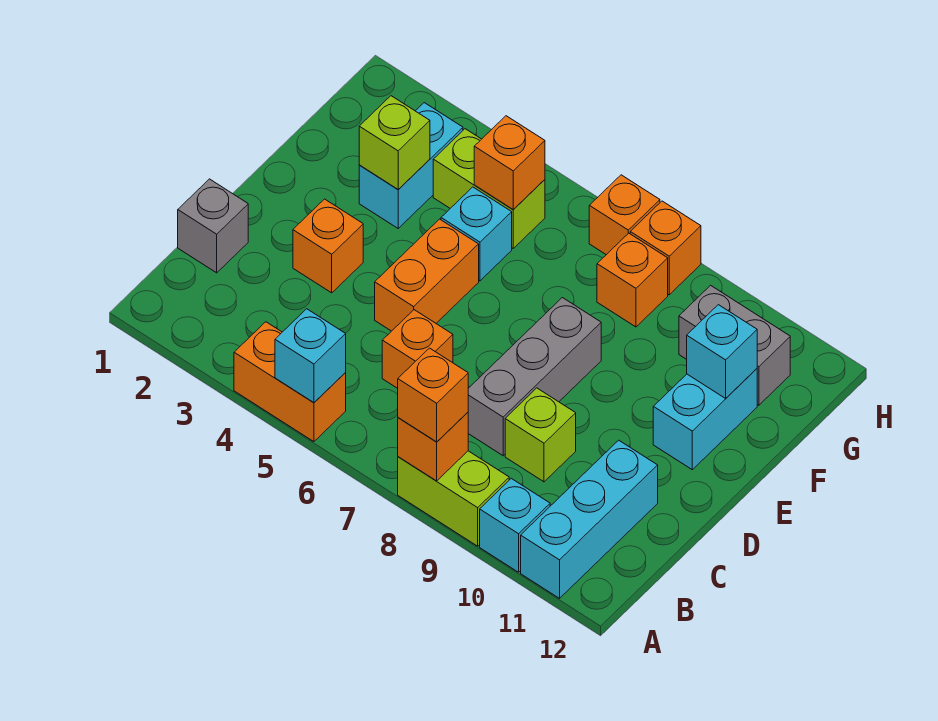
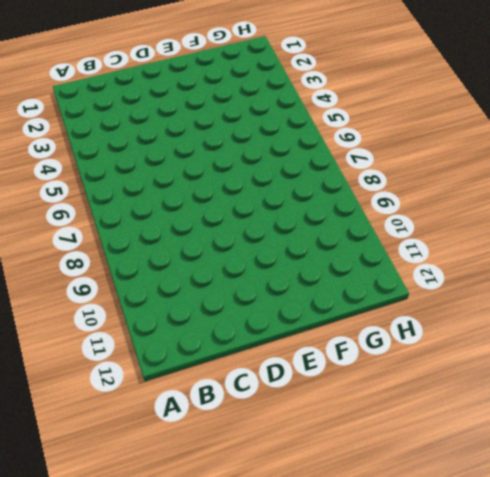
none -> orange 1x2 brick [234,322,346,442]
none -> lime 1x2 brick [398,451,509,546]
none -> cyan 1x1 brick [480,478,550,572]

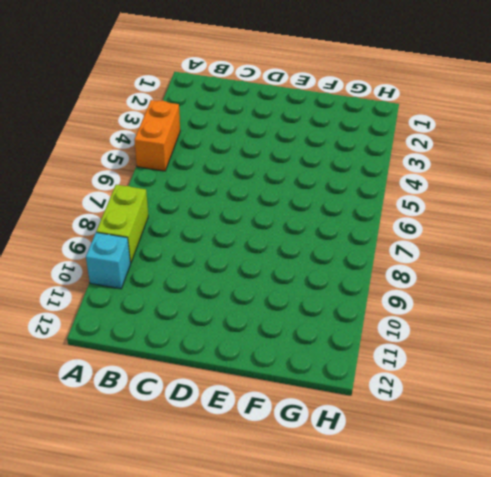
none -> cyan 1x3 brick [521,440,658,598]
none -> grey 1x1 brick [178,179,248,273]
none -> orange 1x1 brick [382,310,453,388]

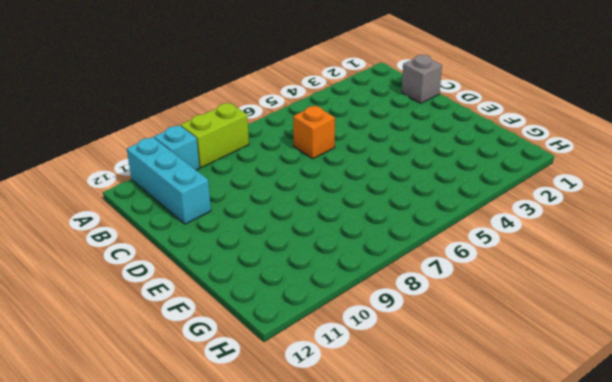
none -> orange 1x2 brick [234,322,346,442]
none -> grey 1x3 brick [468,298,601,456]
none -> lime 1x1 brick [505,388,576,482]

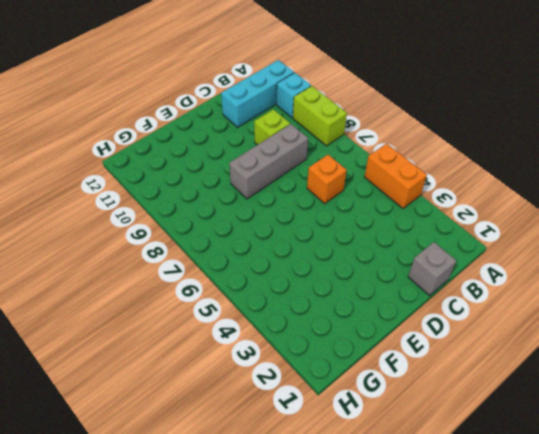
none -> orange 1x1 brick [293,199,363,293]
none -> orange 1x2 brick [375,219,479,331]
none -> cyan 1x2 brick [653,369,757,470]

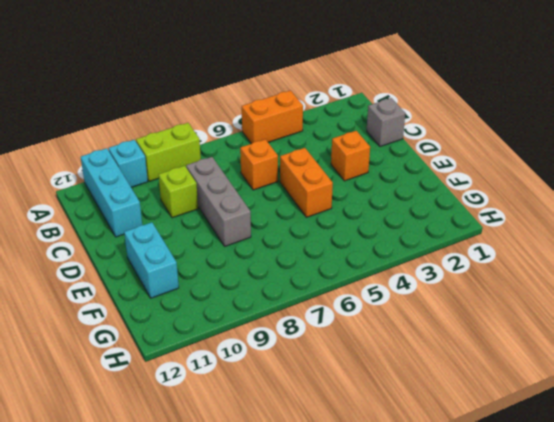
none -> cyan 1x2 brick [359,103,463,228]
none -> cyan 1x1 brick [441,187,512,281]
none -> lime 1x2 brick [433,129,545,248]

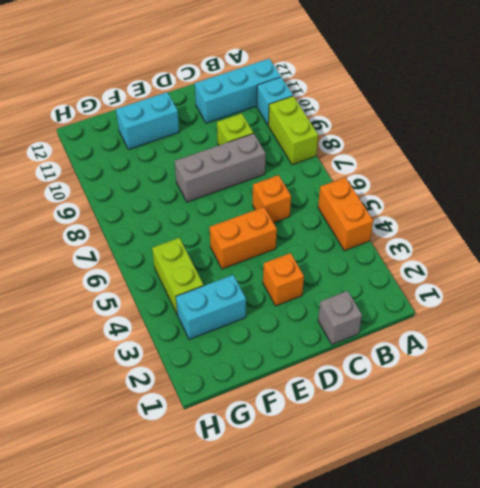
none -> cyan 1x1 brick [441,187,512,281]
none -> orange 1x1 brick [597,233,668,327]
none -> grey 1x2 brick [679,285,790,405]

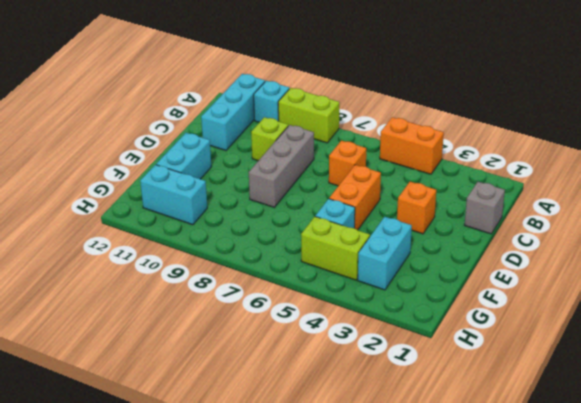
cyan 1x2 brick [140,165,207,225] -> grey 1x2 brick [679,285,790,405]
none -> orange 1x1 brick [597,233,668,327]
none -> orange 1x1 brick [589,175,660,255]
none -> orange 1x1 brick [630,201,701,295]

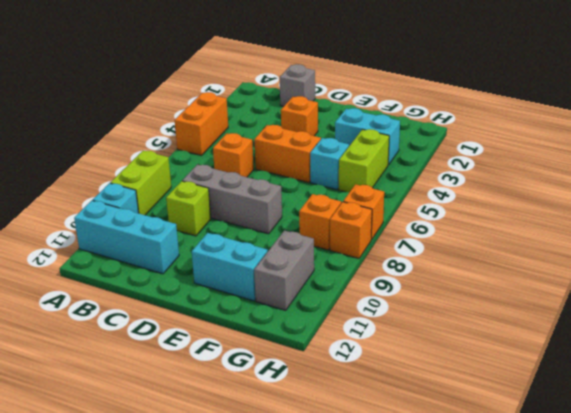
none -> cyan 1x1 brick [275,309,346,403]
none -> orange 1x1 brick [398,412,468,481]
none -> lime 1x1 brick [359,96,430,189]

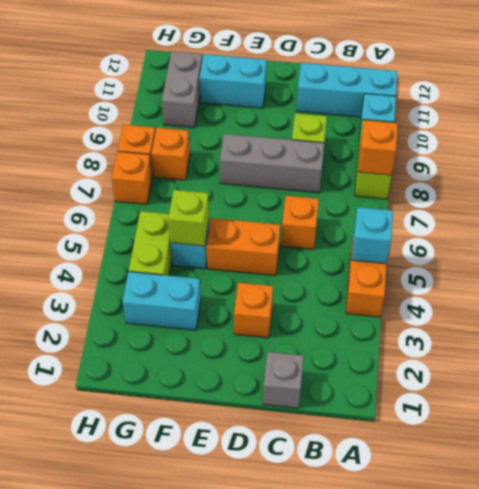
lime 1x1 brick [168,190,209,246] -> lime 1x1 brick moved to [359,96,430,189]
none -> cyan 1x1 brick [687,305,757,398]
none -> orange 1x1 brick [474,116,545,210]
none -> orange 1x1 brick [398,348,468,442]

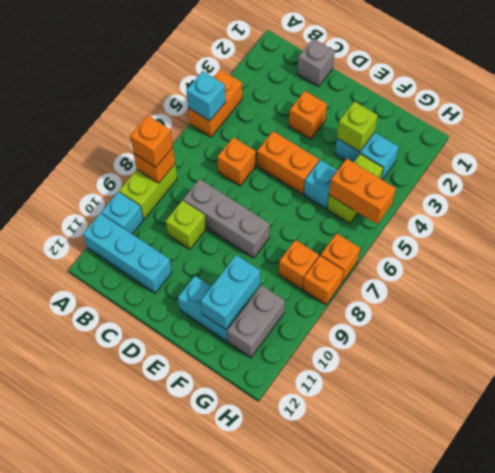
cyan 1x2 brick [201,255,260,329] -> cyan 1x1 brick [687,305,757,398]
orange 1x2 brick [329,159,396,224] -> orange 1x1 brick [474,116,545,210]

